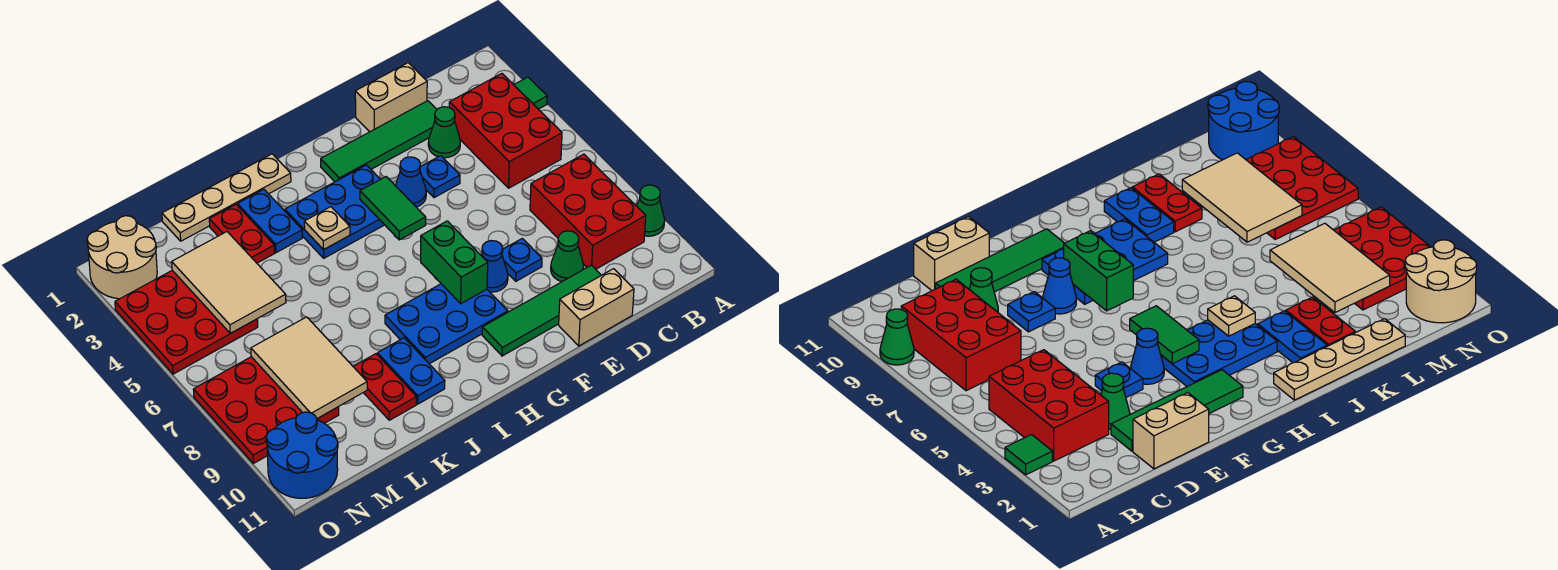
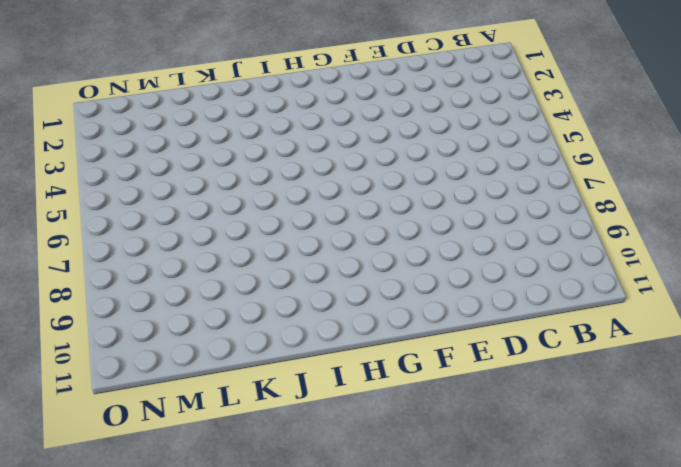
none -> green 1x1 tile [514,77,547,109]
none -> green 1x1 cone [637,185,665,236]
none -> red 2x3 brick [449,74,562,188]
none -> red 2x3 brick [530,154,646,269]

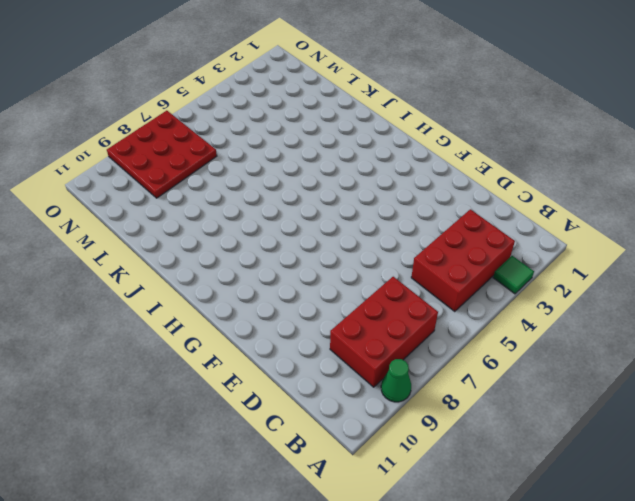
none -> tan 1x2 brick [355,63,427,132]
none -> green 1x4 tile [321,101,437,182]
none -> green 1x1 cone [428,107,460,158]
none -> green 1x1 cone [551,231,584,282]

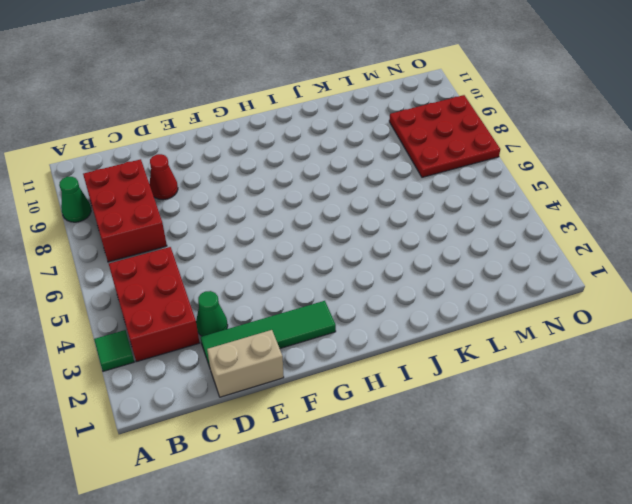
red 1x1 cone [150,154,178,200] -> green 1x1 cone [551,231,584,282]
none -> green 1x4 tile [482,265,601,356]
none -> tan 1x2 brick [559,269,634,346]
none -> blue 1x1 plate [420,156,460,198]
none -> blue 1x1 plate [502,238,542,281]

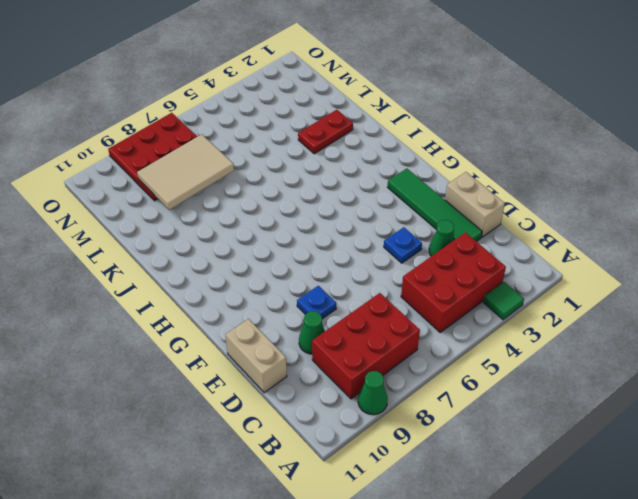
none -> green 1x4 tile [482,265,601,356]
none -> blue 1x1 cone [395,157,426,207]
none -> blue 1x1 cone [481,241,508,292]
none -> blue 2x3 plate [285,165,384,258]

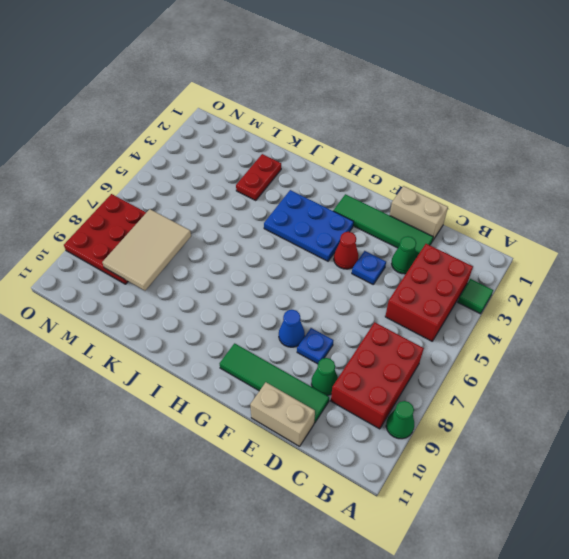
red 1x1 cone [334,232,359,269] -> blue 1x1 cone [395,157,426,207]
none -> blue 2x3 plate [385,284,508,364]
none -> tan 1x4 plate [162,154,291,241]
none -> blue 1x2 plate [237,189,302,253]
none -> blue 1x2 plate [377,338,445,404]

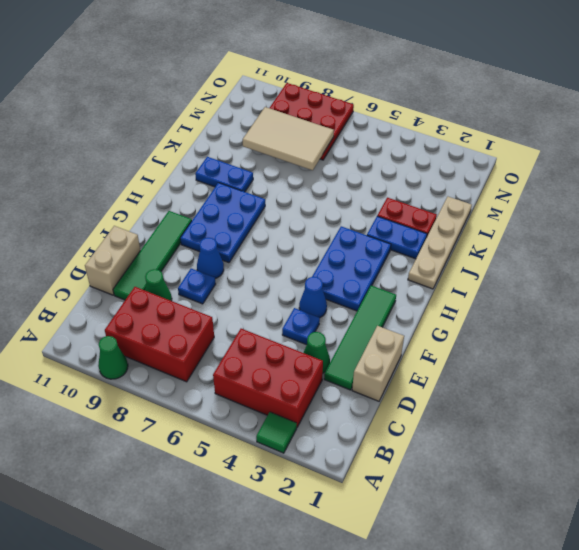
none -> red 1x2 plate [353,354,416,420]
none -> red 3x3 plate [115,270,258,374]
none -> tan 2x2 round brick [87,216,157,299]
none -> blue 2x2 round brick [266,412,338,498]

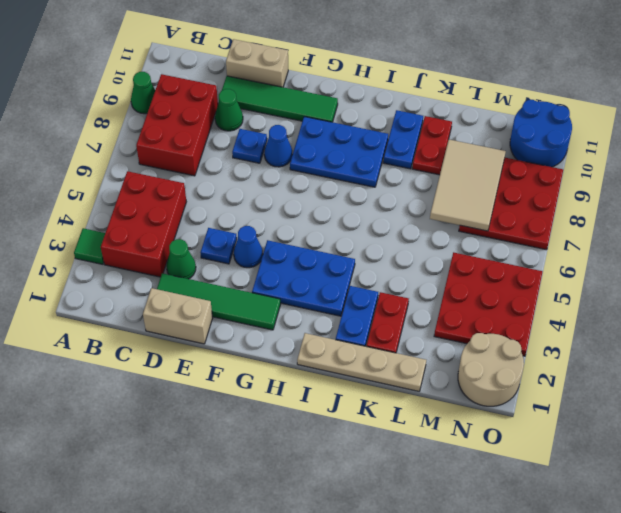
none -> green 1x2 tile [360,177,426,240]
none -> green 1x2 brick [421,221,488,304]
none -> tan 1x1 plate [304,207,350,250]
none -> tan 2x3 tile [172,232,286,333]

